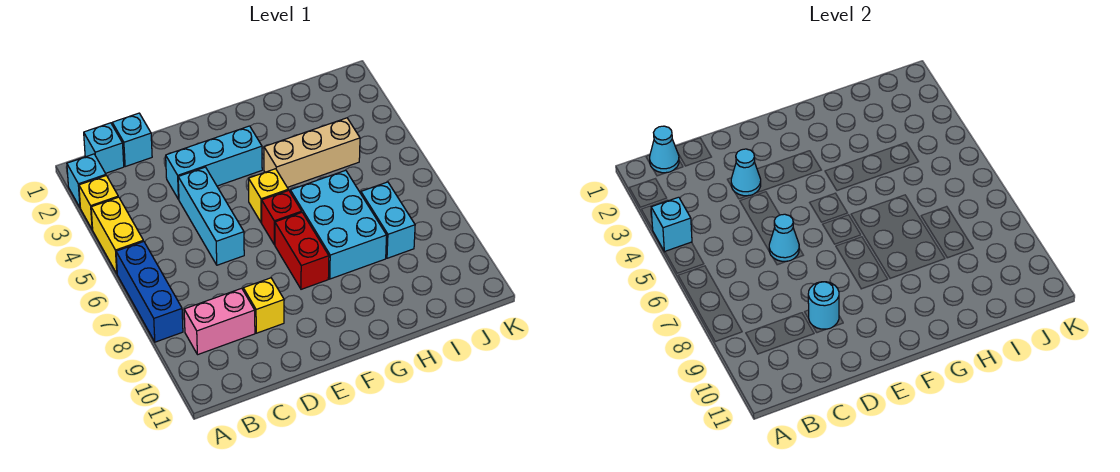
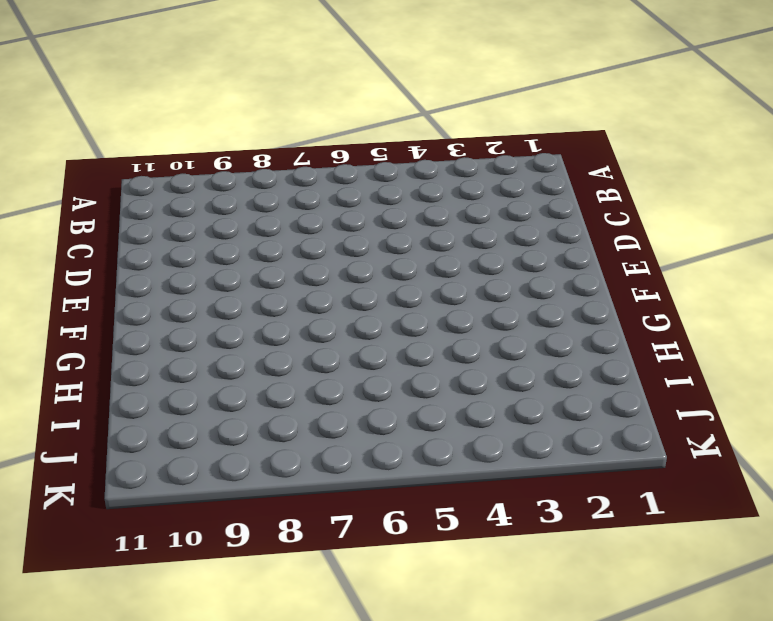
none -> cyan 1x1 brick [67,154,106,207]
none -> yellow 1x1 brick [79,176,118,230]
none -> yellow 1x2 brick [91,197,143,273]

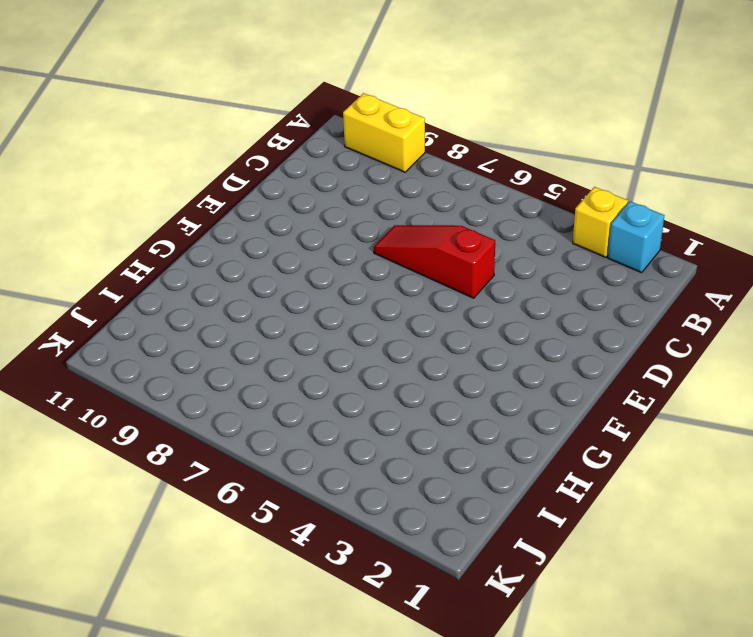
yellow 1x2 brick [343,93,425,172] -> yellow 1x2 brick moved to [91,197,143,273]
red 1x3 slope [374,225,495,298] -> cyan 1x3 brick [178,167,244,265]
none -> blue 1x3 brick [116,241,183,342]
none -> cyan 1x1 brick [84,123,124,173]
none -> pink 1x2 brick [184,288,255,355]

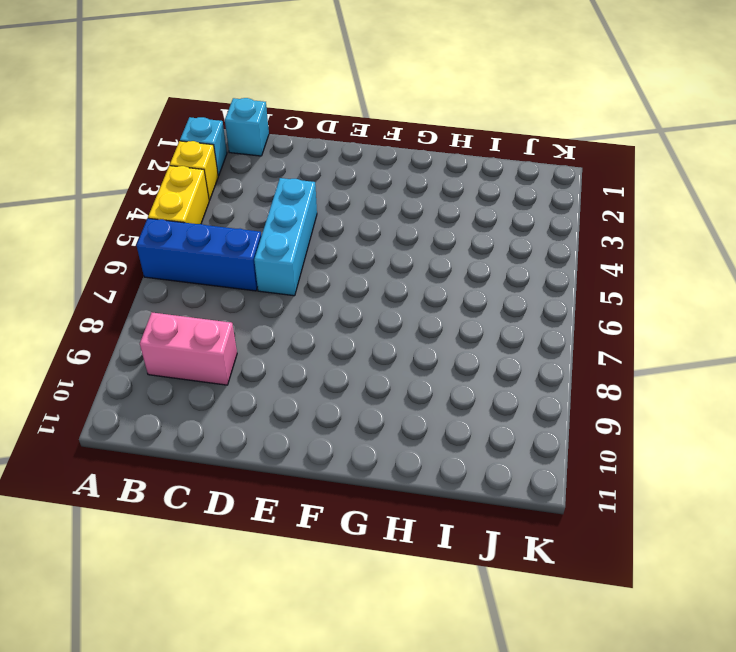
blue 1x3 brick [136,218,261,291] -> blue 1x3 brick turned to [116,241,183,342]
none -> cyan 1x1 brick [112,113,152,167]
none -> cyan 1x3 brick [166,126,262,200]
none -> yellow 1x1 brick [243,278,284,333]

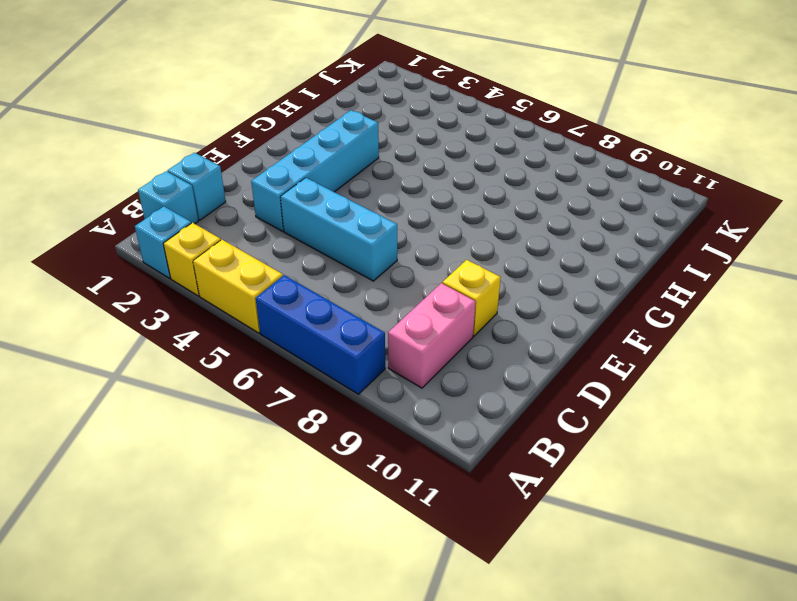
cyan 1x4 brick [251,110,379,231] -> cyan 1x3 brick [166,126,262,200]
none -> yellow 1x1 brick [249,169,288,223]
none -> red 1x1 brick [262,190,302,245]
none -> red 1x2 brick [275,213,329,289]

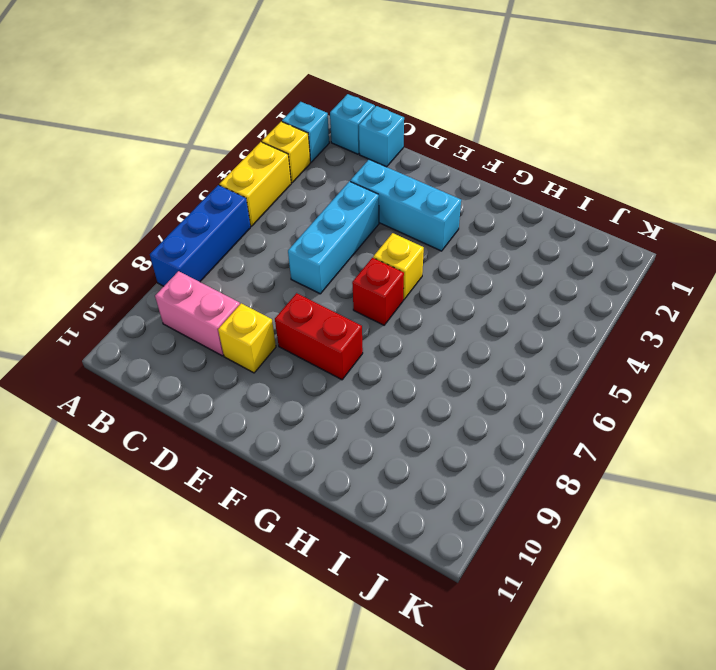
red 1x2 brick [275,293,363,380] -> red 1x2 brick turned to [275,213,329,289]
none -> tan 1x3 brick [264,118,360,187]
none -> cyan 2x3 brick [290,170,387,279]
none -> cyan 1x2 brick [361,182,415,258]

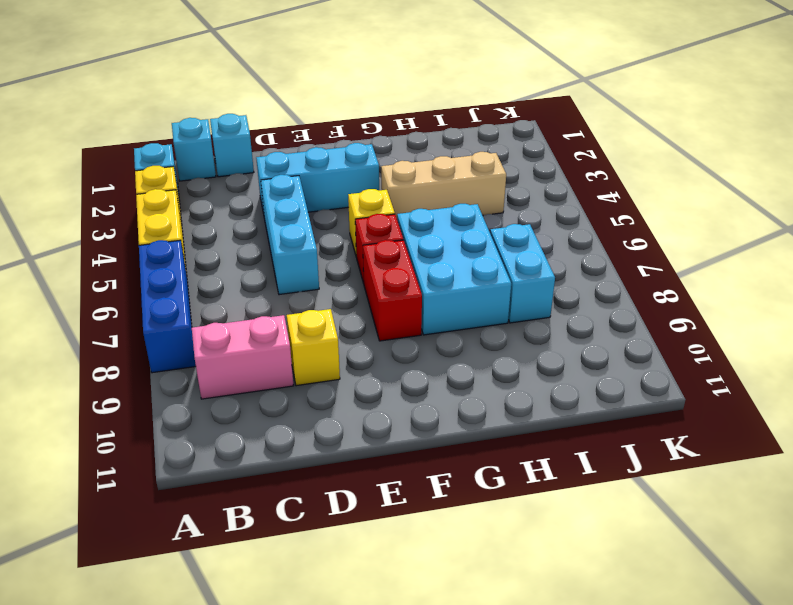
none -> cyan 1x1 brick [651,197,692,252]
none -> cyan 1x1 cone [650,126,679,173]
none -> cyan 1x1 cone [731,149,761,196]

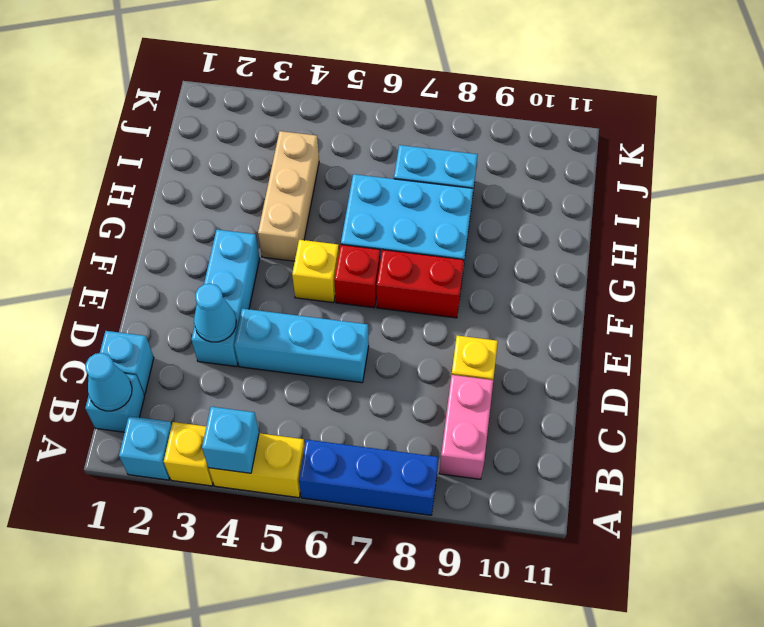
none -> cyan 1x1 cone [769,214,799,261]
none -> cyan 1x1 round brick [808,282,839,329]

